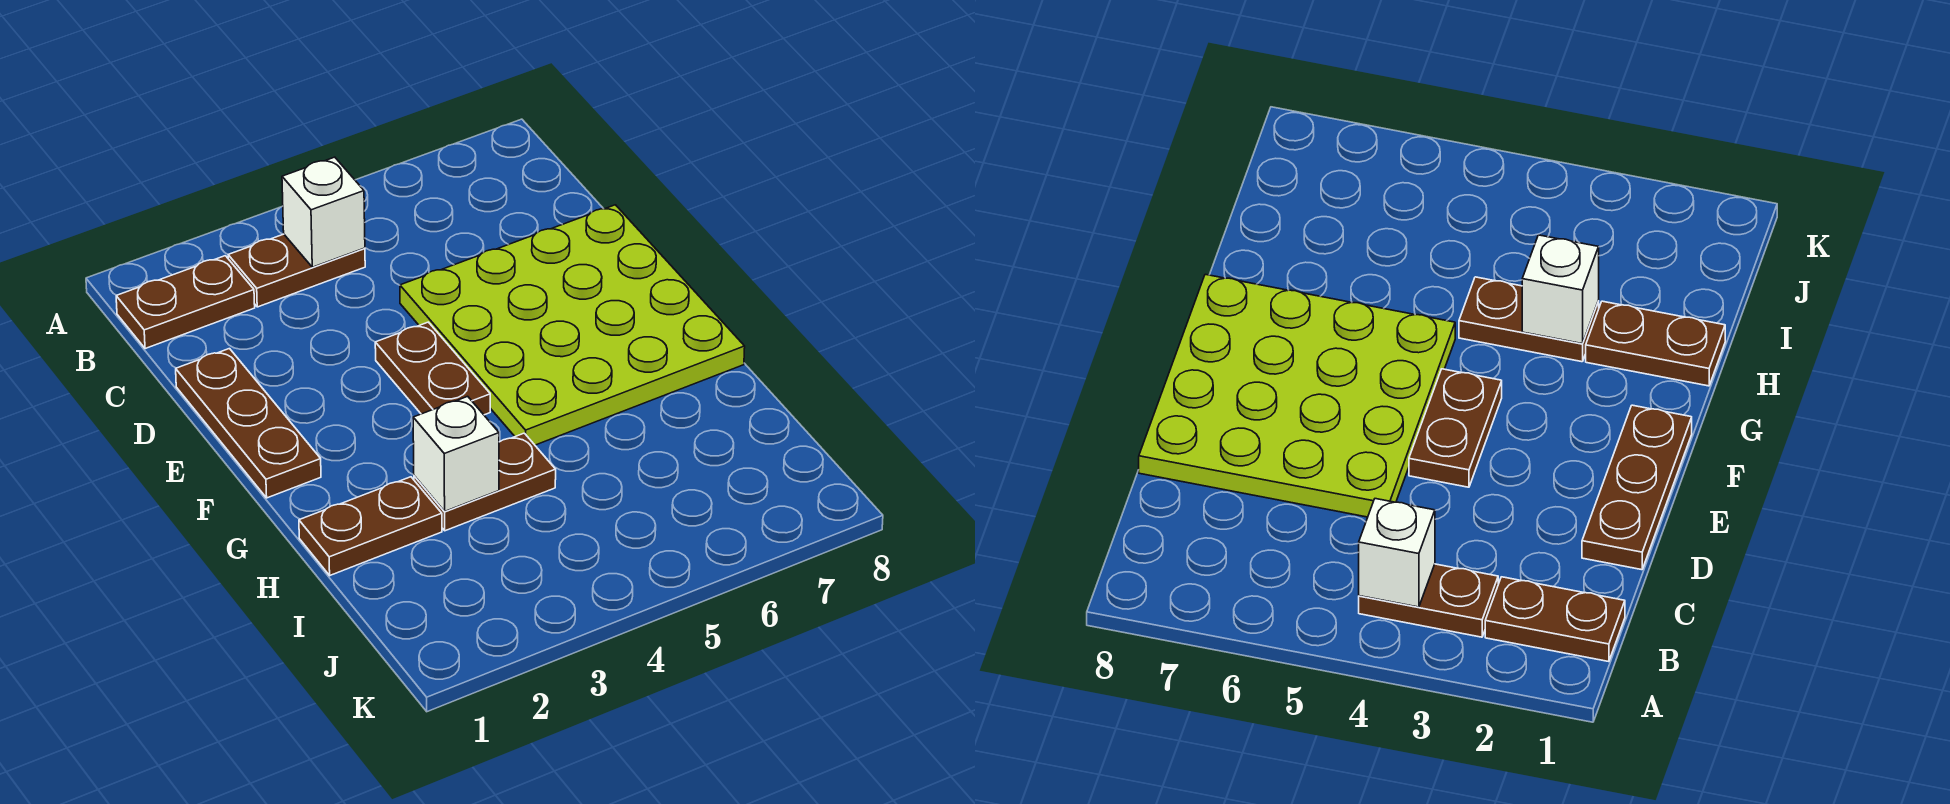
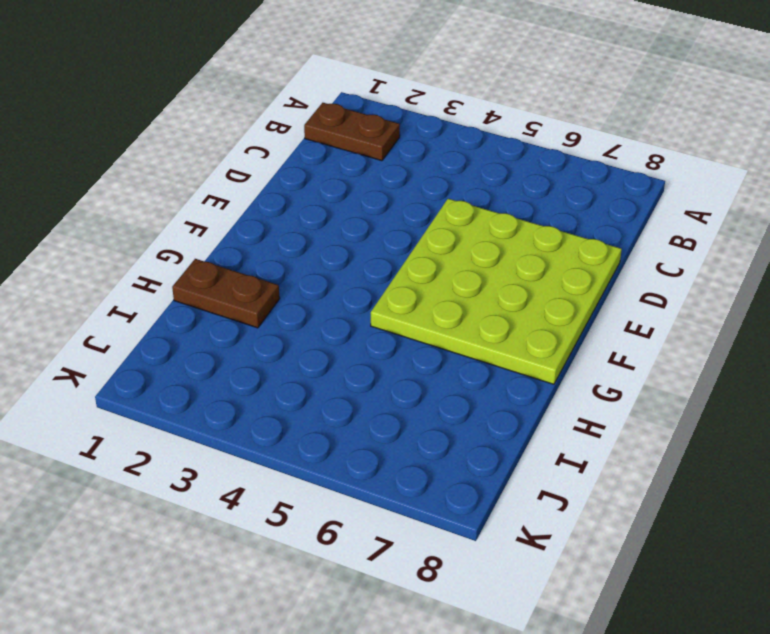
none -> brown 1x2 plate [228,234,365,307]
none -> brown 1x3 plate [176,349,321,498]

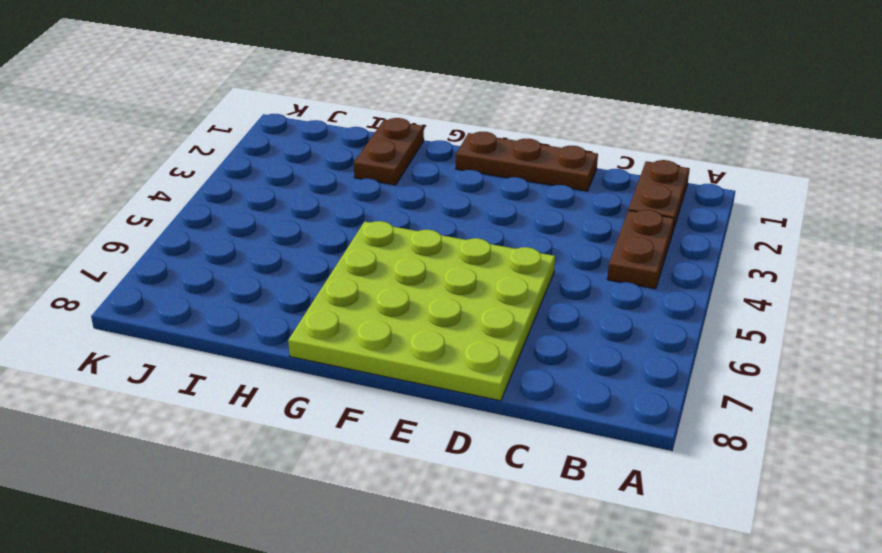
none -> brown 1x2 plate [375,322,490,415]
none -> brown 1x2 plate [414,433,556,531]

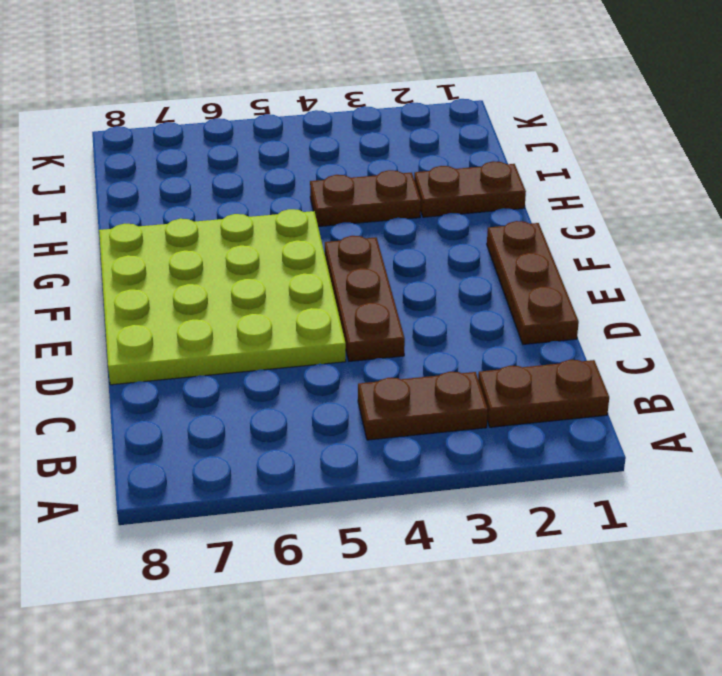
brown 1x3 plate [325,236,405,361] -> brown 1x2 plate [375,322,490,415]
none -> white 1x1 brick [282,157,365,267]
none -> white 1x1 brick [413,396,499,511]

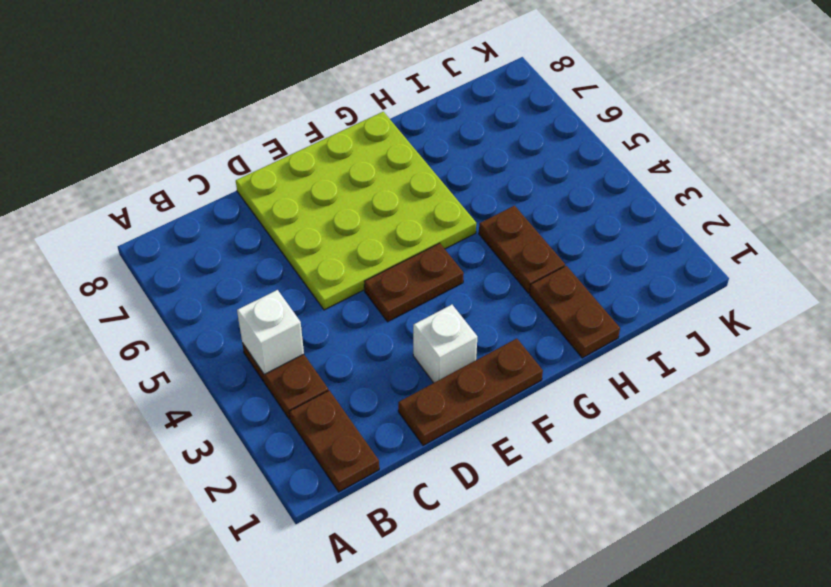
white 1x1 brick [413,305,477,383] -> white 1x1 brick moved to [413,396,499,511]

